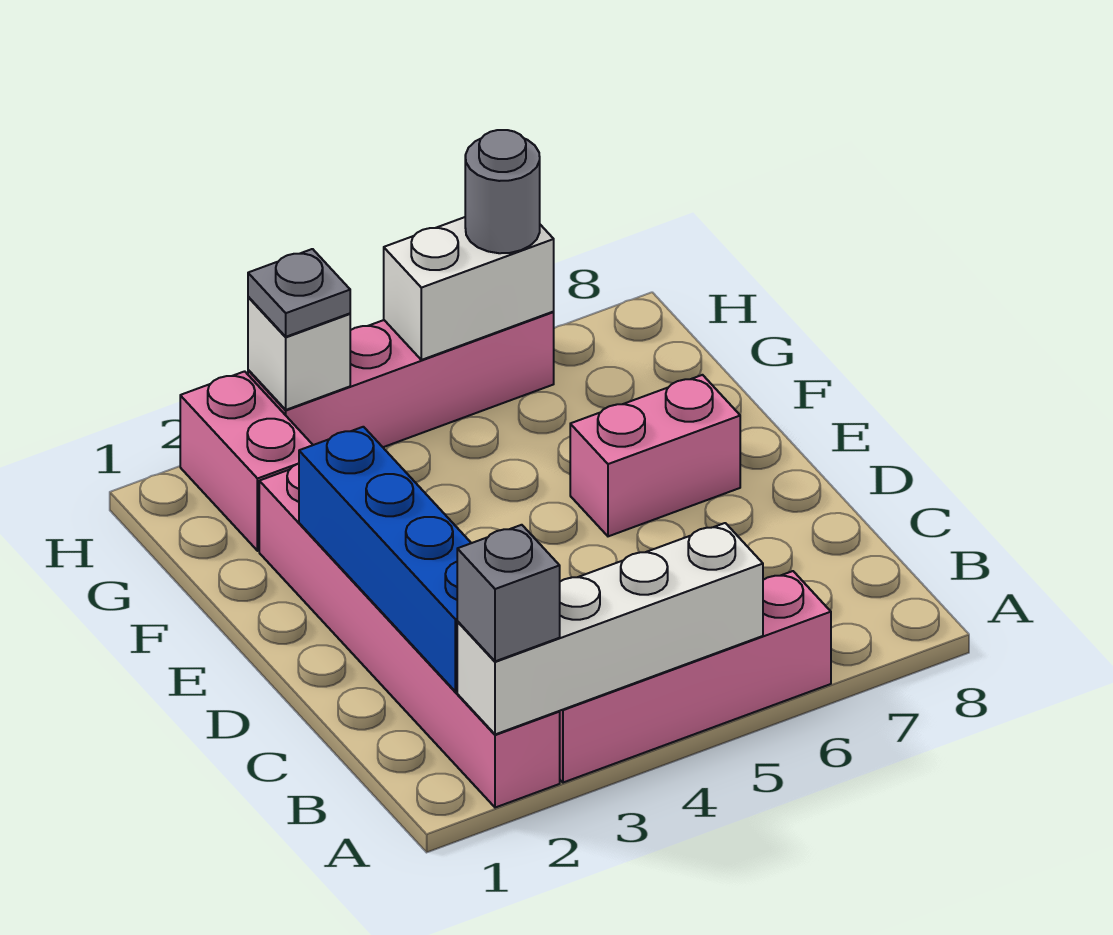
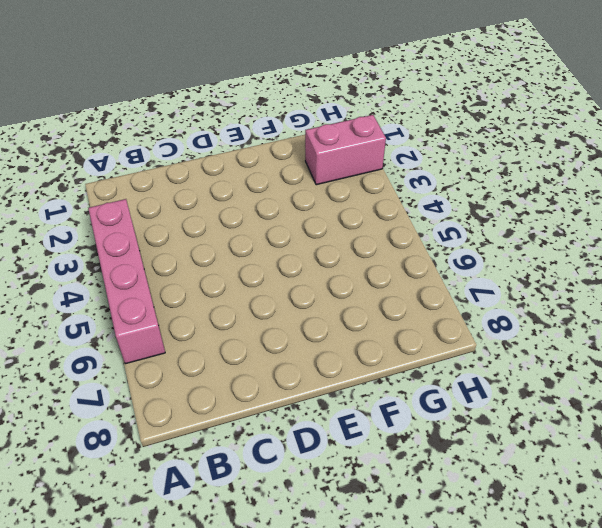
none -> pink 1x6 brick [259,463,560,808]
none -> pink 1x2 brick [570,375,740,536]
none -> pink 1x4 brick [248,312,554,447]

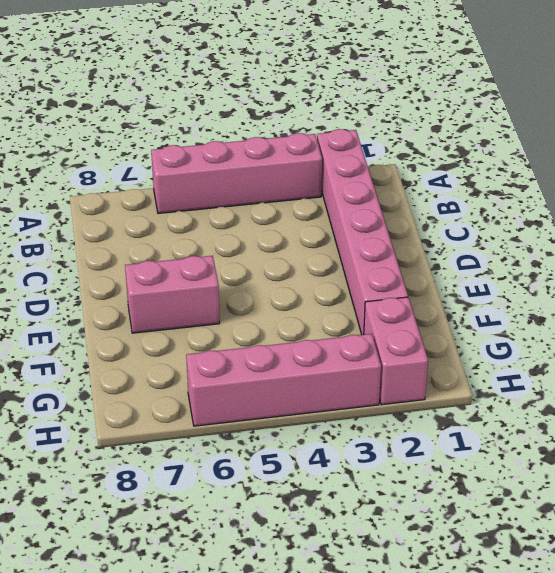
none -> white 1x4 brick [457,523,763,734]
none -> blue 1x4 brick [299,427,471,692]
none -> white 1x1 brick [248,297,350,410]

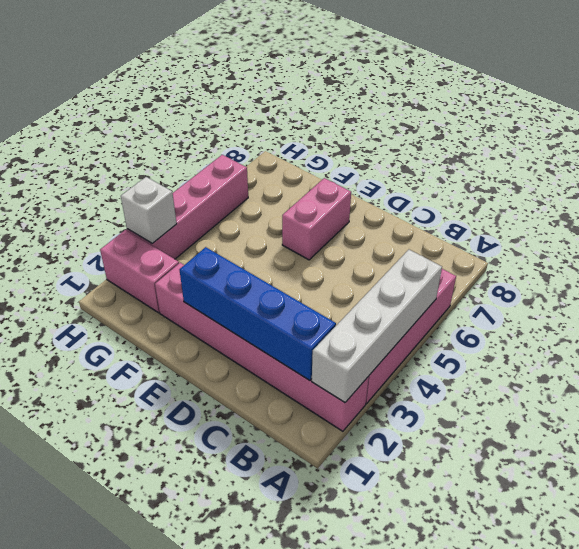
none -> white 1x2 brick [384,217,554,360]
none -> grey 1x1 brick [457,525,560,661]
none -> grey 1x1 plate [248,249,350,337]

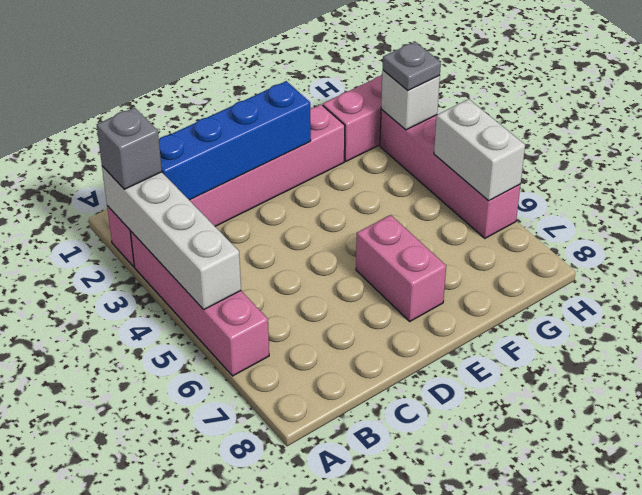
none -> grey 1x1 round brick [465,130,540,253]

